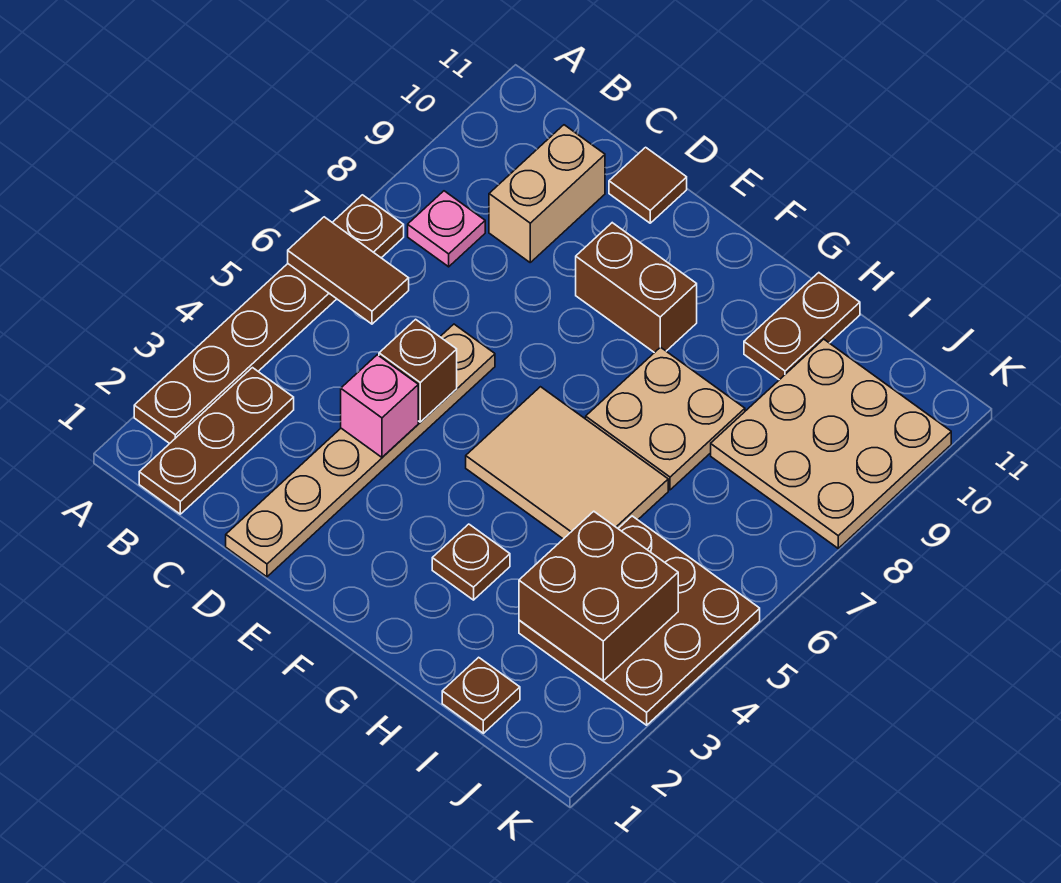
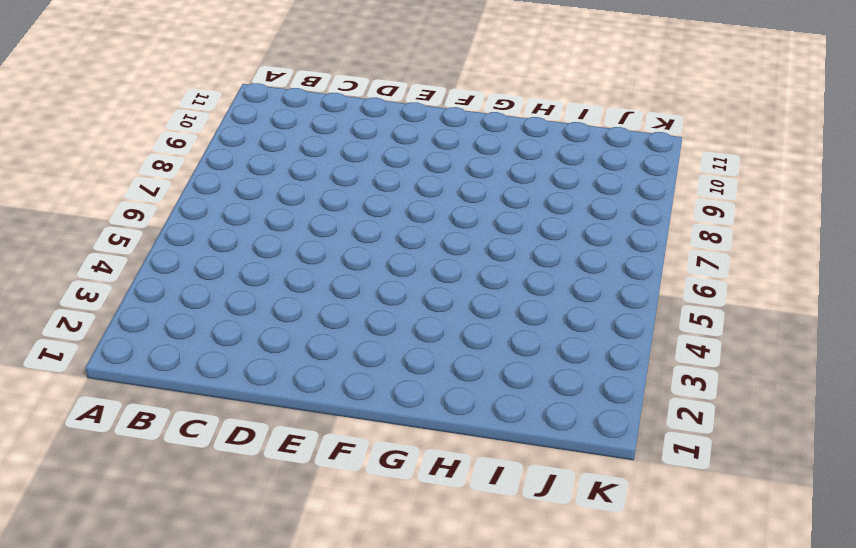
none -> brown 1x6 plate [134,195,404,444]
none -> brown 1x3 plate [139,368,294,514]
none -> pink 1x1 plate [408,191,485,267]

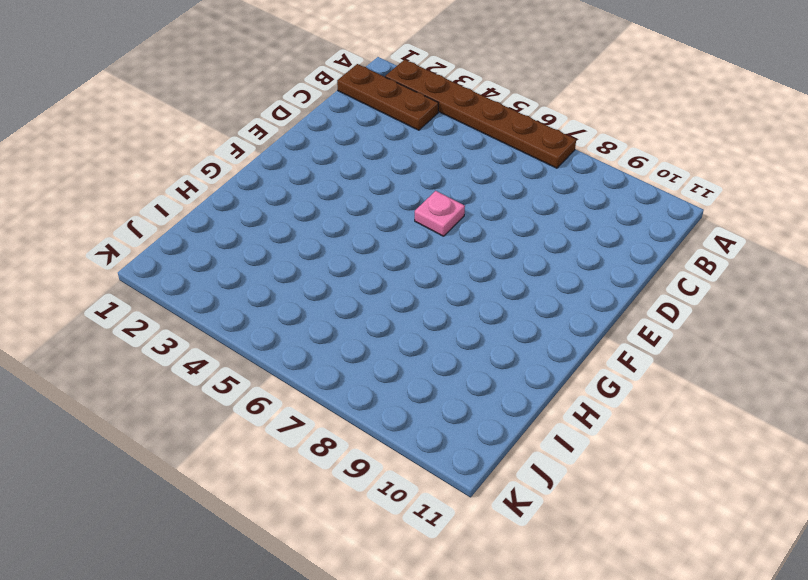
pink 1x1 plate [415,191,465,236] -> pink 1x1 plate moved to [408,191,485,267]
none -> tan 1x2 brick [489,125,605,262]
none -> tan 1x6 plate [226,324,495,577]
none -> brown 1x1 tile [609,147,687,223]

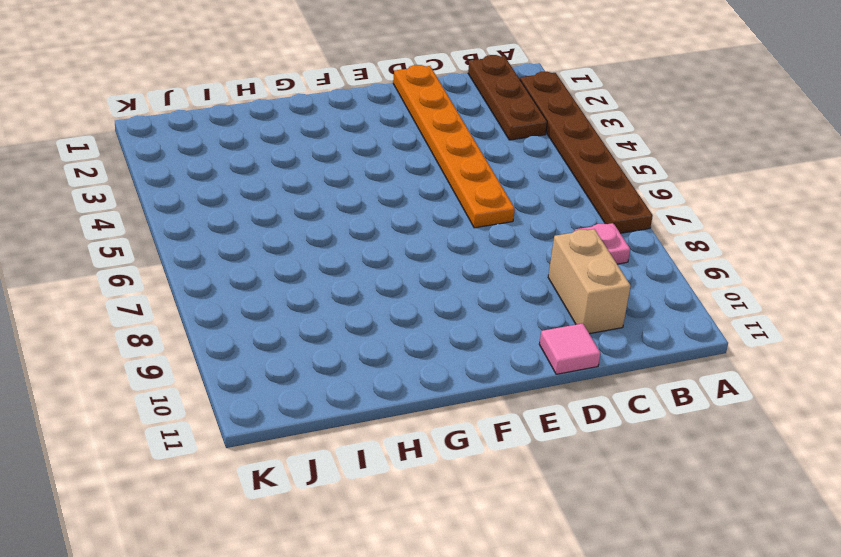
orange 1x6 plate [393,65,515,228] -> tan 1x6 plate [226,324,495,577]
pink 1x1 tile [539,323,601,374] -> brown 1x1 tile [609,147,687,223]
none -> brown 1x2 brick [576,223,697,353]
none -> tan 2x3 tile [466,387,668,539]
none -> brown 1x1 plate [432,524,510,600]

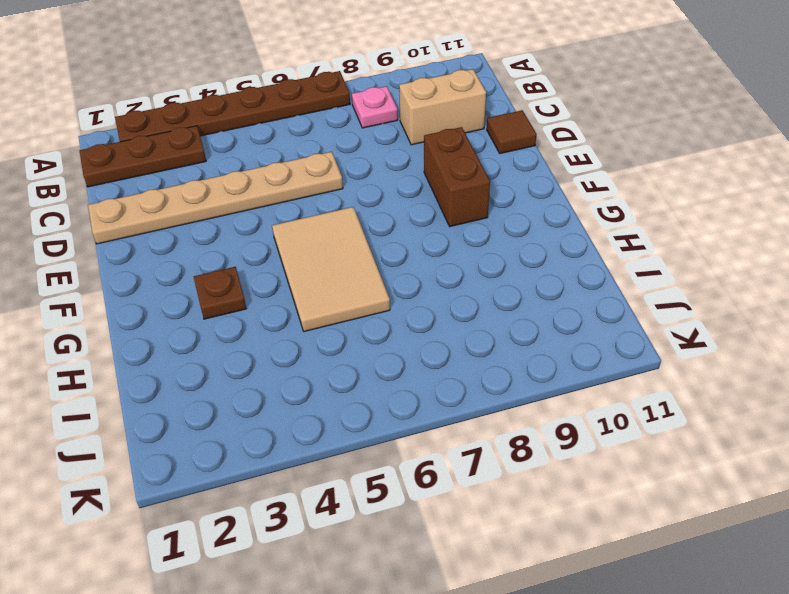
none -> tan 2x2 plate [586,347,745,490]
none -> brown 1x2 plate [744,273,860,380]
none -> brown 1x1 plate [442,657,520,733]

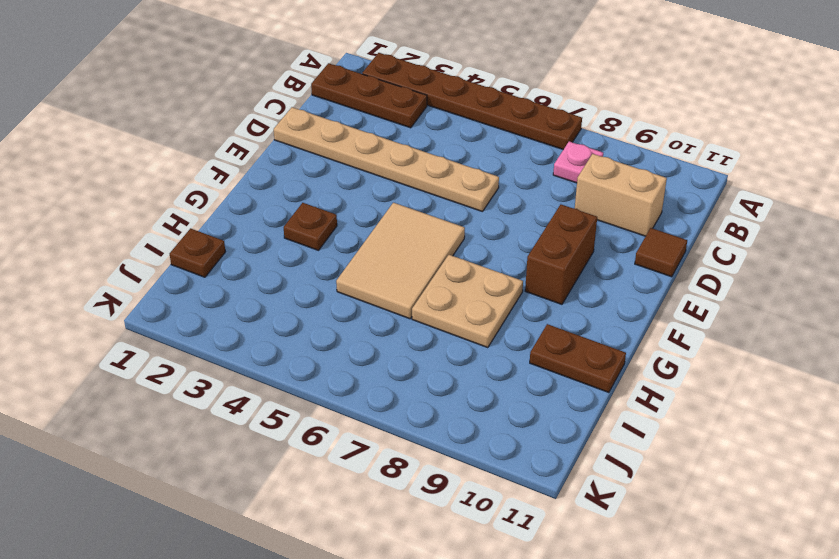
none -> brown 3x3 plate [519,516,760,725]
none -> tan 3x3 plate [711,339,951,548]
none -> brown 1x2 tile [288,217,409,324]

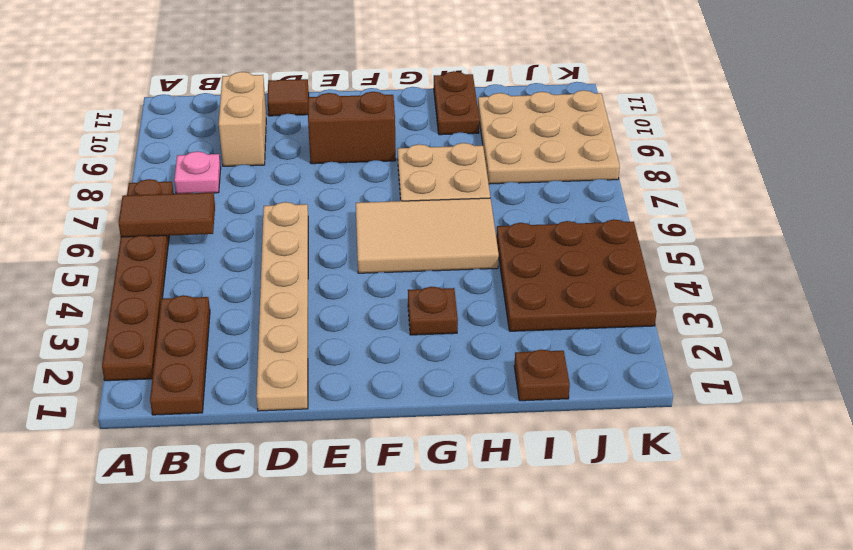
none -> pink 1x1 brick [341,355,418,457]
none -> brown 1x1 brick [379,319,457,422]
none -> brown 2x2 brick [519,511,678,680]

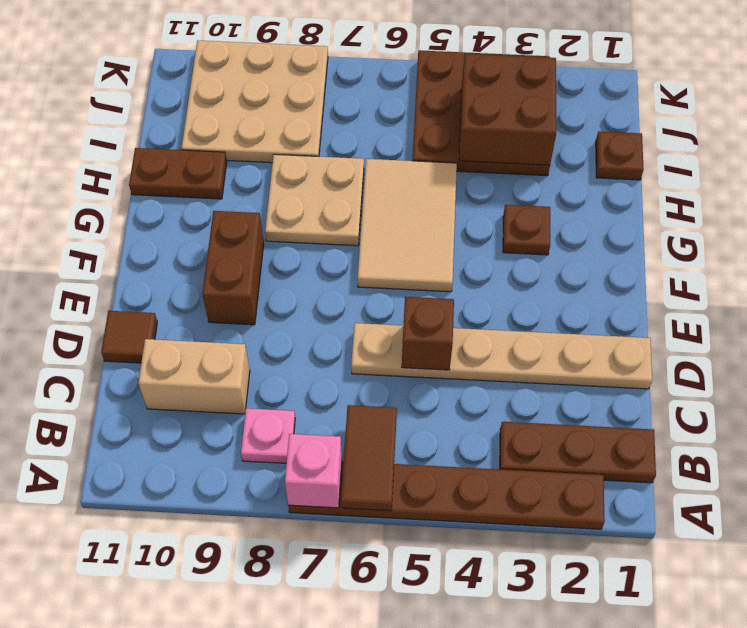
pink 1x1 brick [285,434,342,508] -> pink 1x1 brick moved to [341,355,418,457]

